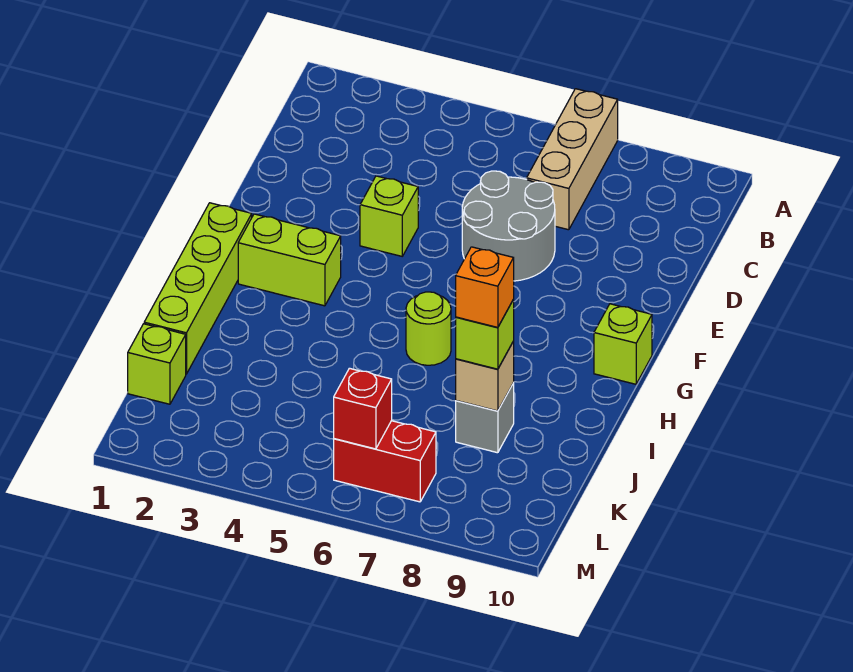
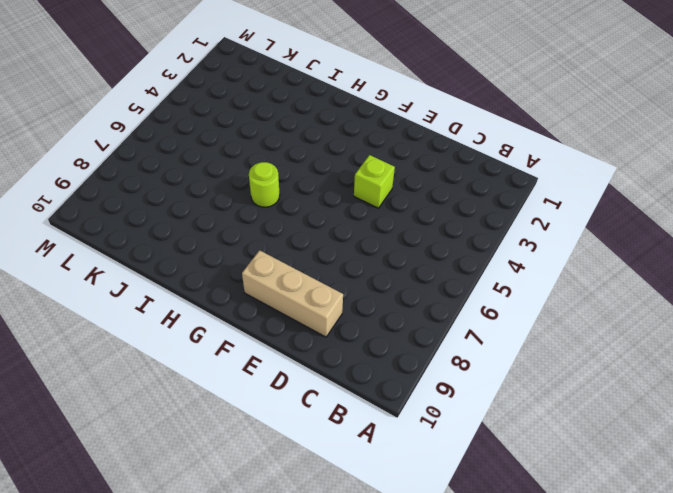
tan 1x3 brick [242,250,343,337] -> tan 1x3 brick moved to [527,89,618,230]
none -> grey 2x2 round brick [462,171,555,281]
none -> lime 1x4 brick [144,203,252,374]
none -> lime 1x2 brick [238,214,341,306]

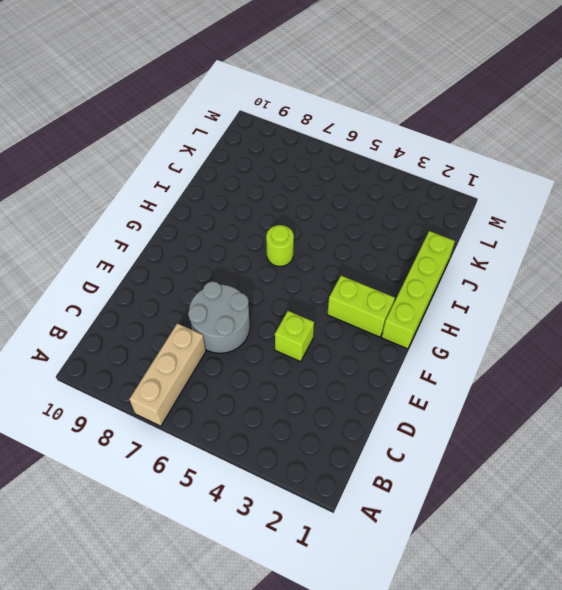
none -> lime 1x1 brick [594,304,652,384]
none -> grey 1x1 brick [456,383,514,453]
none -> lime 1x1 brick [128,324,186,404]

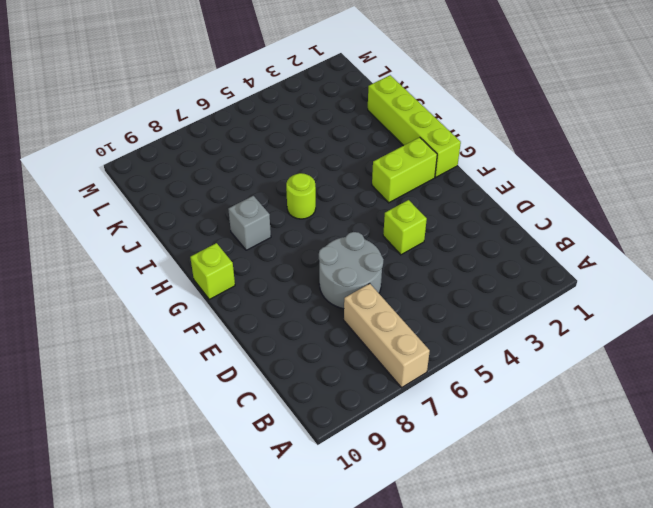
grey 1x1 brick [228,196,271,250] -> grey 1x1 brick moved to [456,383,514,453]
none -> lime 1x1 brick [128,324,186,404]
none -> red 1x2 brick [334,421,436,502]
none -> tan 1x1 brick [456,341,514,411]

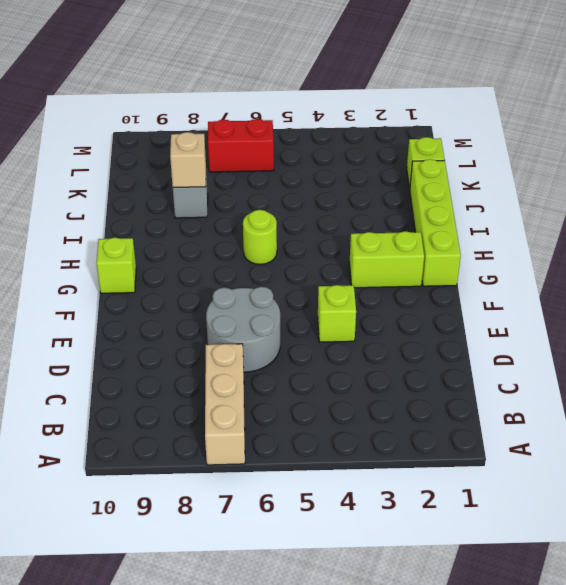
none -> red 1x1 brick [334,368,392,449]
none -> lime 1x1 brick [456,300,514,369]
none -> orange 1x1 brick [456,247,514,327]

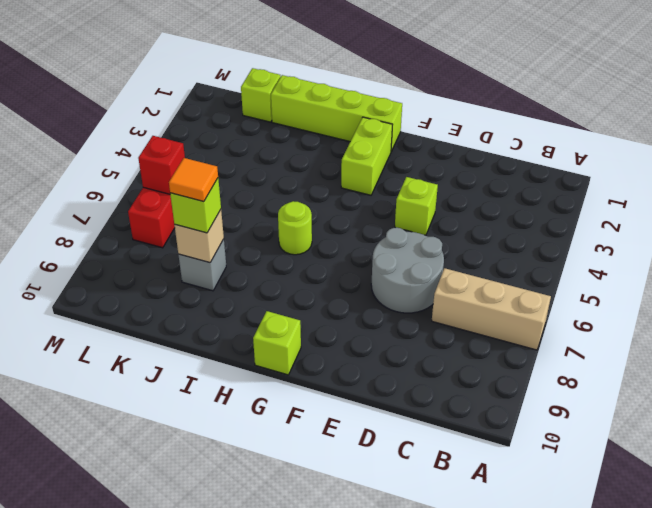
orange 1x1 tile [169,158,218,202] -> orange 1x1 brick [456,247,514,327]

